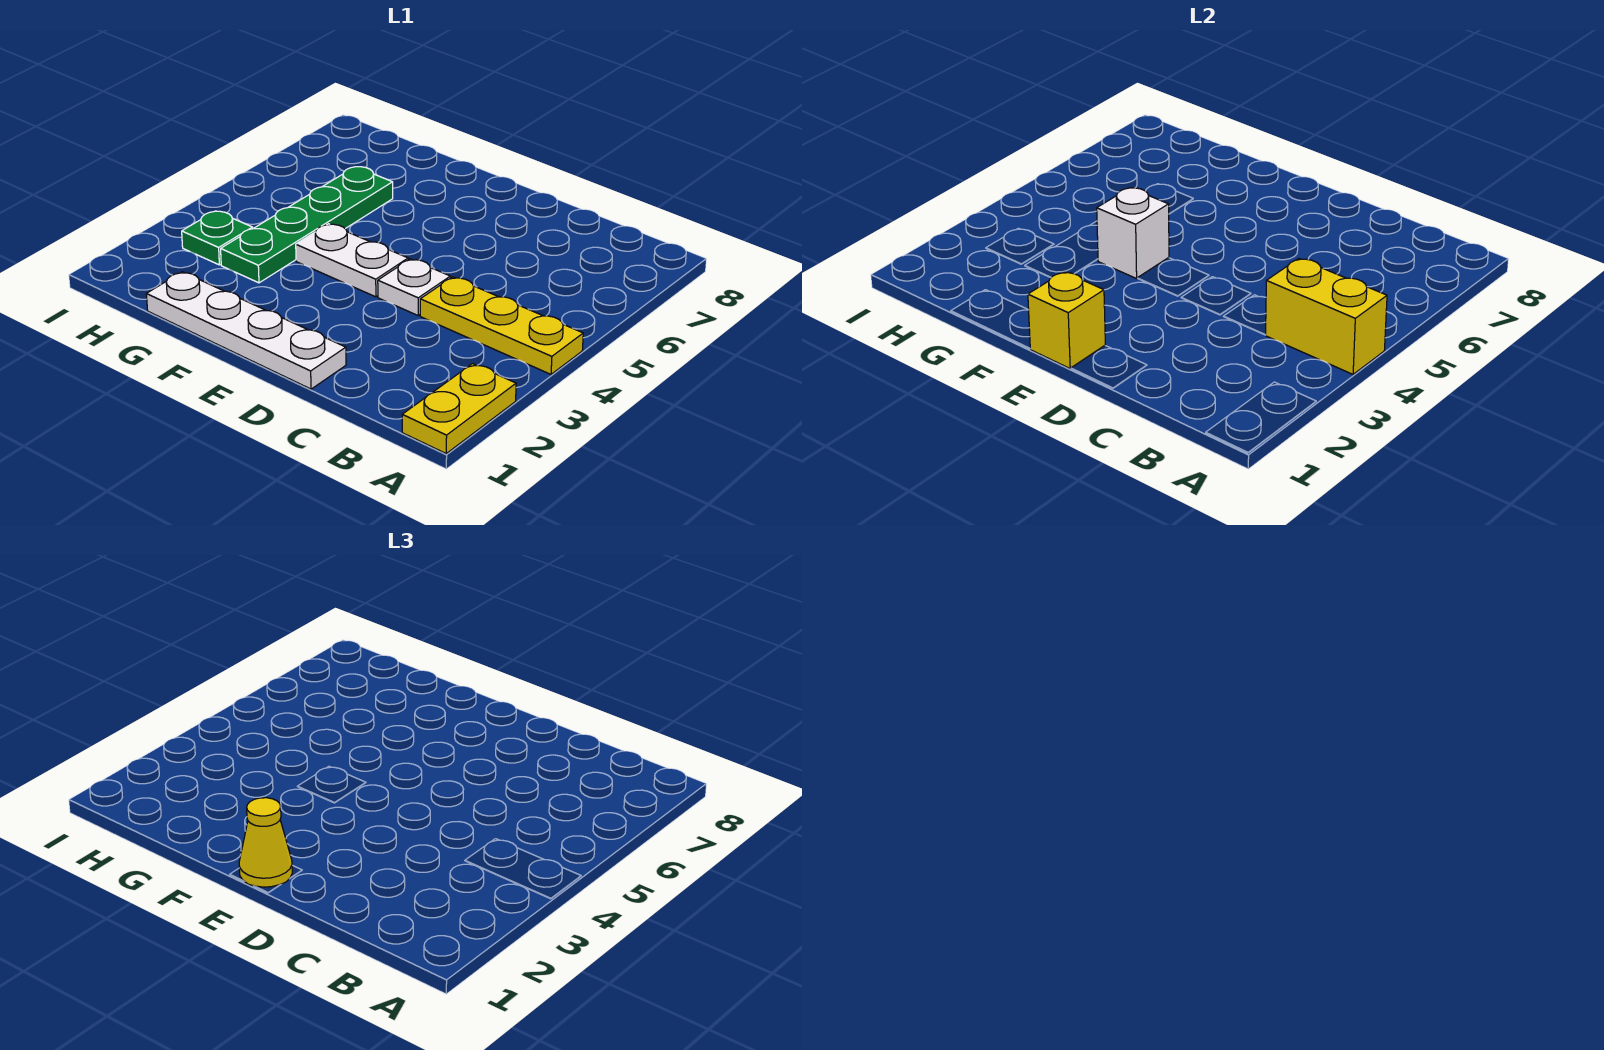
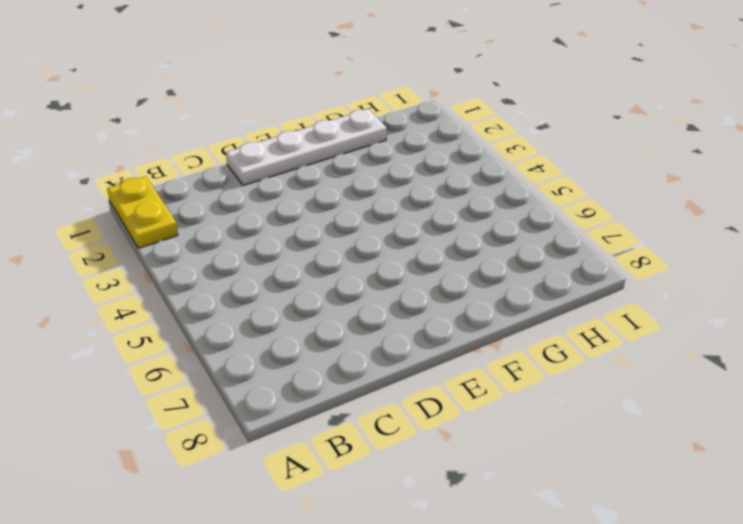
none -> yellow 1x3 plate [420,277,583,374]
none -> white 1x1 plate [378,259,450,315]

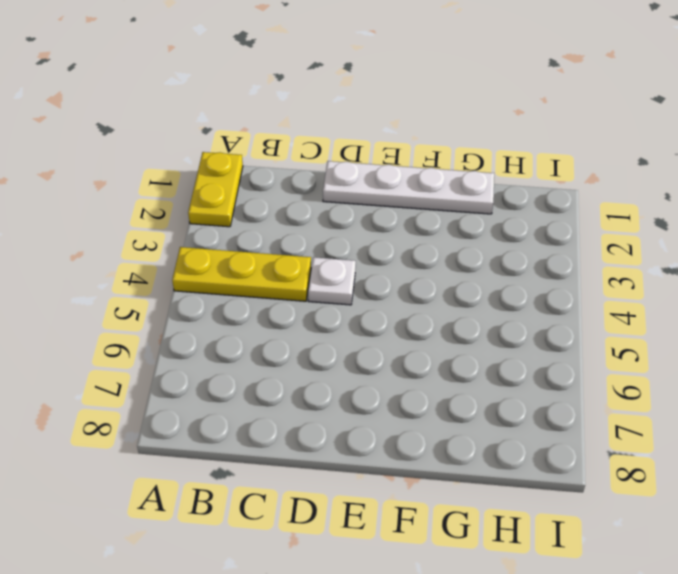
none -> white 1x2 plate [296,224,408,297]
none -> green 1x4 plate [221,167,393,283]

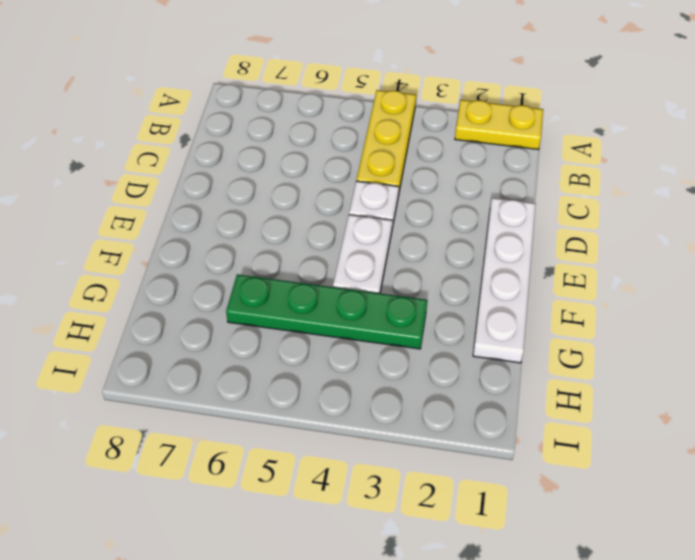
none -> green 1x1 plate [182,211,253,265]
none -> yellow 1x2 brick [1266,258,1387,374]

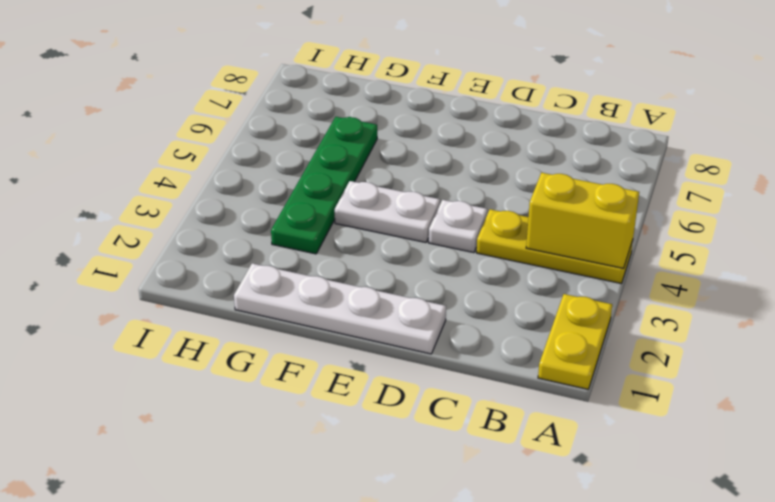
none -> green 1x1 plate [182,211,253,265]
none -> yellow 1x1 brick [1028,272,1105,368]

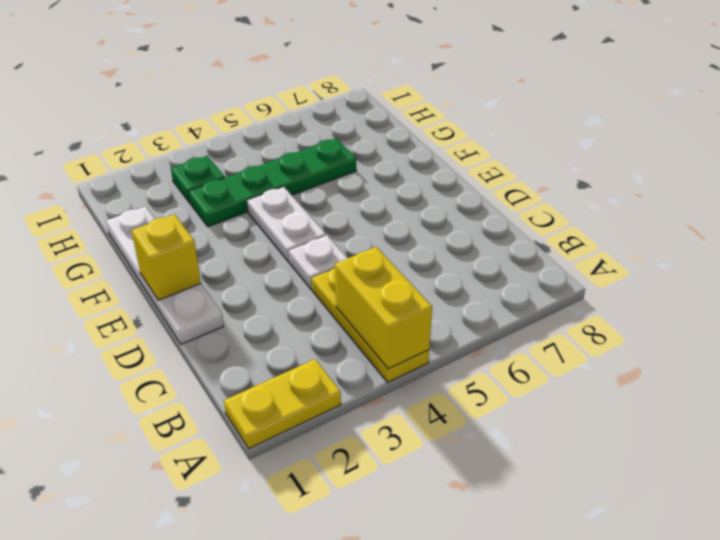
none -> white 1x1 brick [1097,188,1169,279]
none -> yellow 1x1 cone [239,798,292,887]

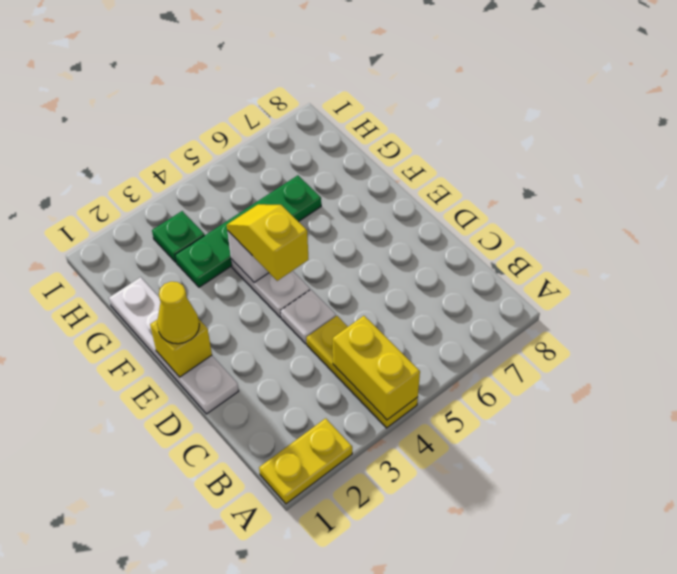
yellow 1x2 slope [227,204,308,281] -> none

